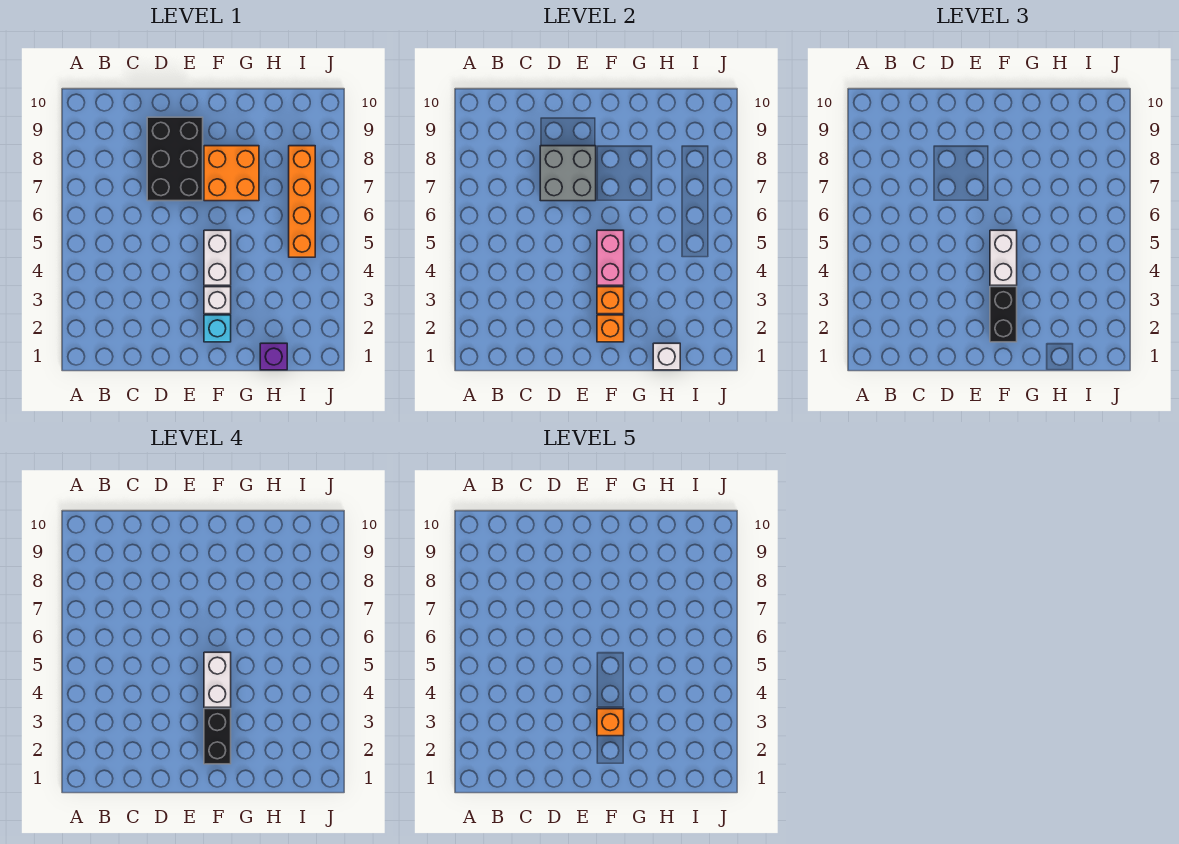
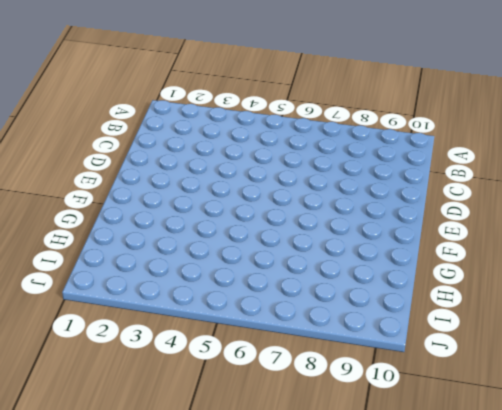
none -> black 2x3 brick [147,117,203,201]
none -> cyan 1x1 brick [204,315,231,342]
none -> white 1x1 brick [204,287,231,314]

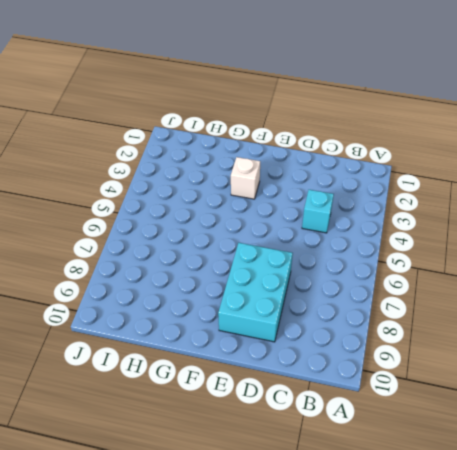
cyan 1x1 brick [302,190,334,233] -> cyan 1x1 brick moved to [204,315,231,342]
cyan 2x3 brick [218,243,293,342] -> black 2x3 brick [147,117,203,201]
none -> white 1x2 brick [204,230,231,285]
none -> orange 2x2 brick [204,146,259,201]
none -> purple 1x1 brick [260,343,287,370]

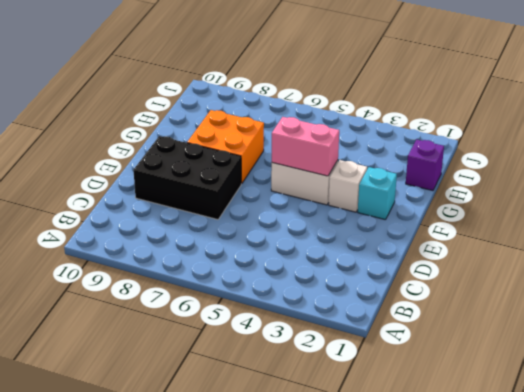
none -> orange 1x4 brick [289,146,315,257]
none -> grey 2x2 brick [540,146,596,201]
none -> orange 1x1 brick [597,315,624,342]

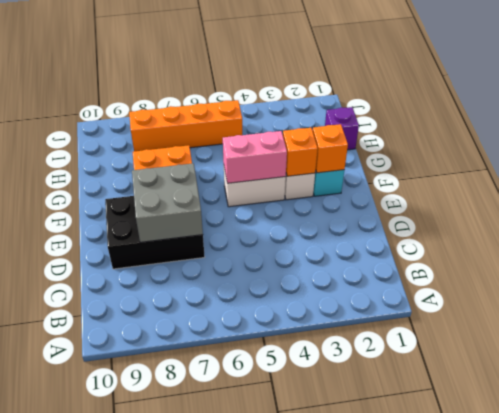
none -> white 1x1 brick [653,343,680,370]
none -> black 1x2 brick [990,287,1017,342]
none -> white 1x2 brick [990,230,1017,285]

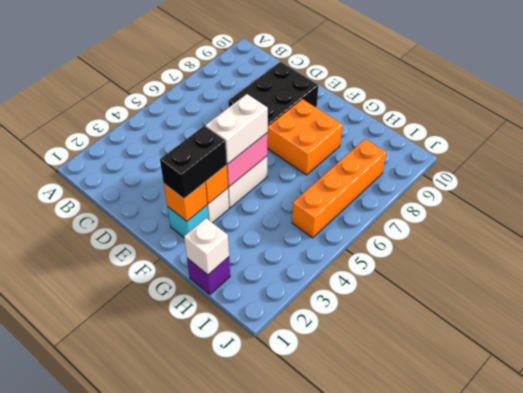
none -> grey 2x2 brick [540,146,596,201]
none -> black 1x2 brick [204,709,231,764]
none -> white 1x2 brick [204,652,231,707]

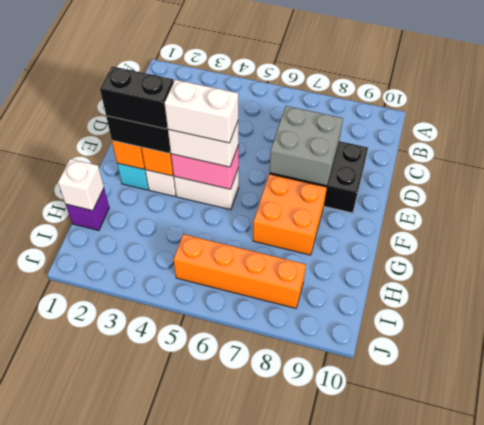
none -> orange 1x1 brick [597,709,624,736]

